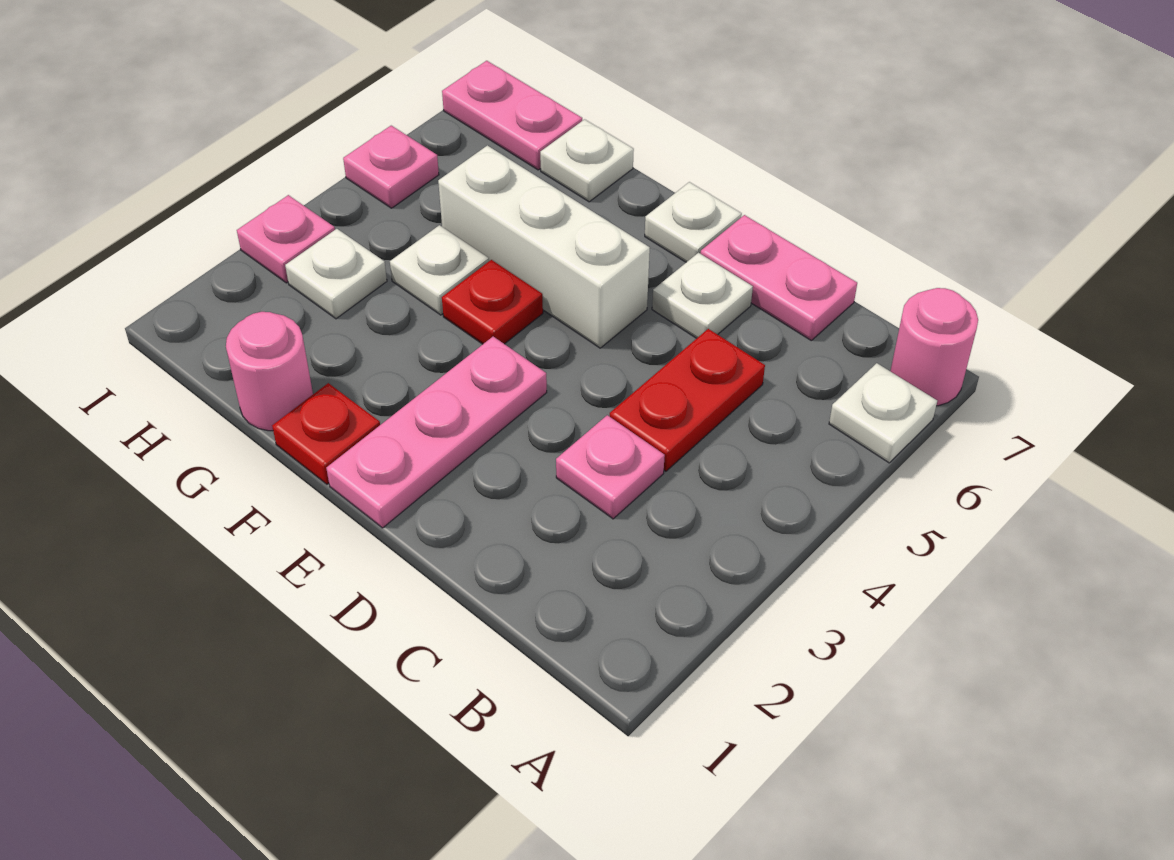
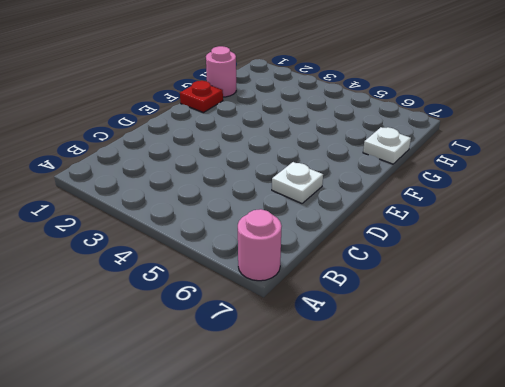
none -> white 1x1 plate [829,363,937,463]
none -> pink 1x1 plate [556,415,665,519]
none -> red 1x2 plate [610,329,765,471]

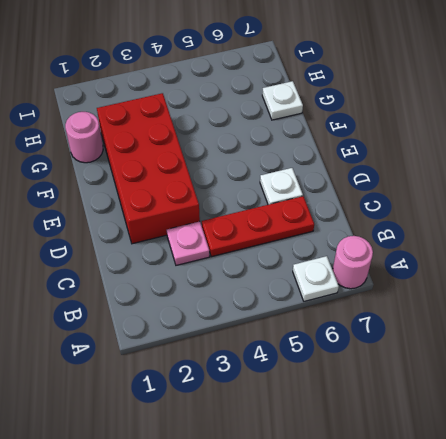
red 1x3 plate [202,196,314,257] -> red 1x2 plate [610,329,765,471]
red 2x4 brick [97,93,200,244] -> pink 1x3 plate [326,337,547,528]
none -> pink 1x2 plate [700,215,857,340]
none -> white 1x3 brick [438,145,650,348]
none -> white 1x1 plate [645,182,742,262]

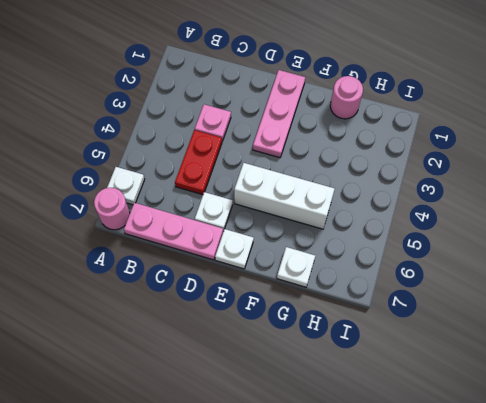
pink 1x3 plate [124,203,223,260] -> pink 1x2 plate [700,215,857,340]
none -> red 1x1 plate [272,383,380,484]
none -> red 1x1 plate [442,260,543,344]
none -> white 1x1 plate [390,225,489,315]

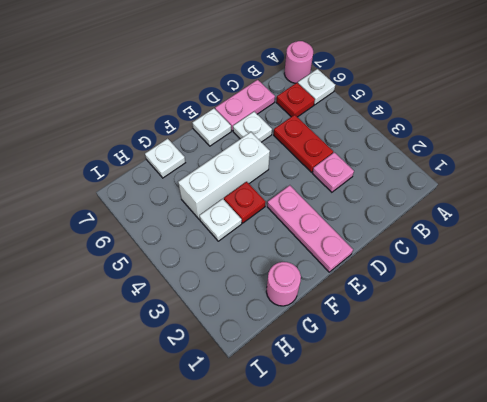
red 1x1 plate [276,83,315,117] -> red 1x1 plate moved to [272,383,380,484]
none -> white 1x1 plate [285,229,387,319]
none -> pink 1x2 plate [442,61,582,170]
none -> pink 1x1 plate [237,195,335,283]

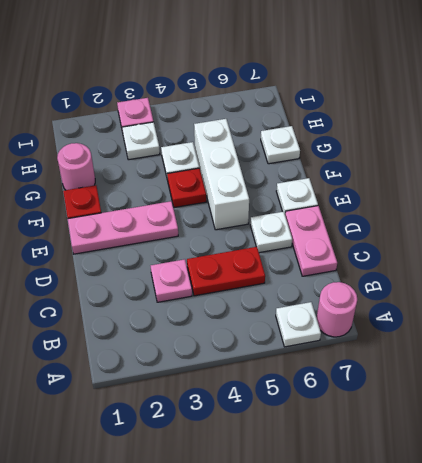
none -> pink 1x2 plate [442,61,582,170]
none -> pink 1x1 plate [343,126,439,208]

